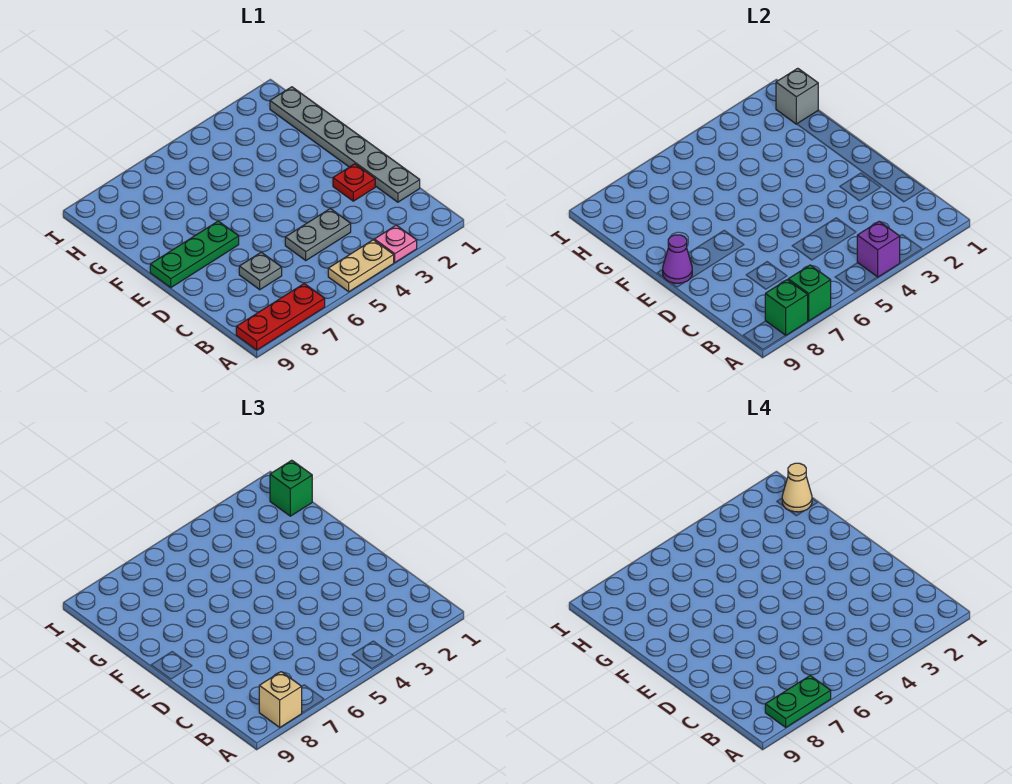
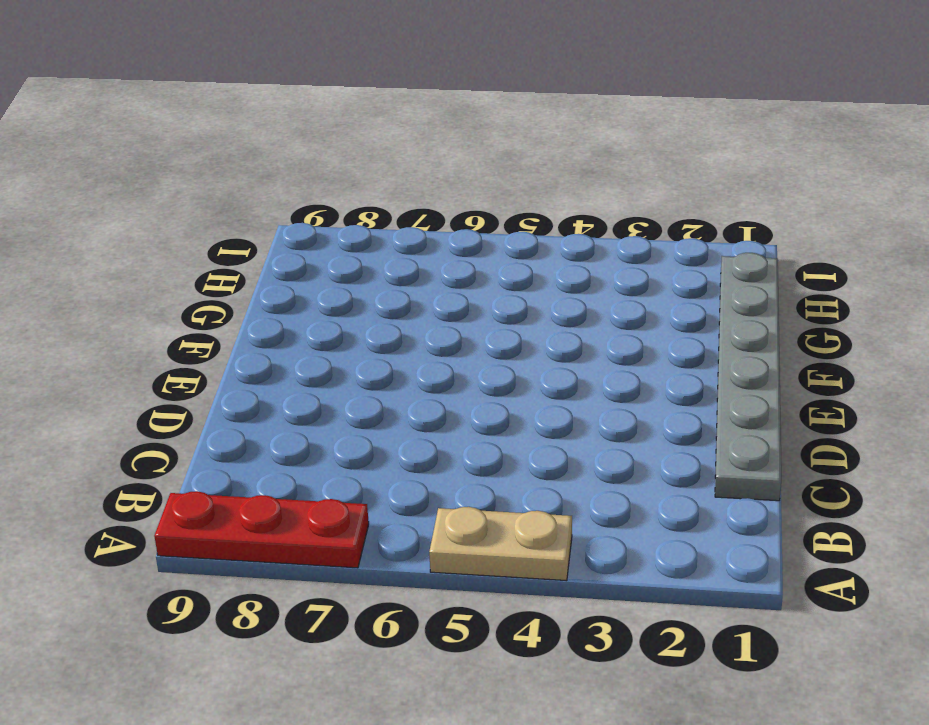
none -> pink 1x1 plate [374,225,417,262]
none -> grey 1x2 plate [285,209,351,260]
none -> grey 1x1 plate [239,252,282,290]

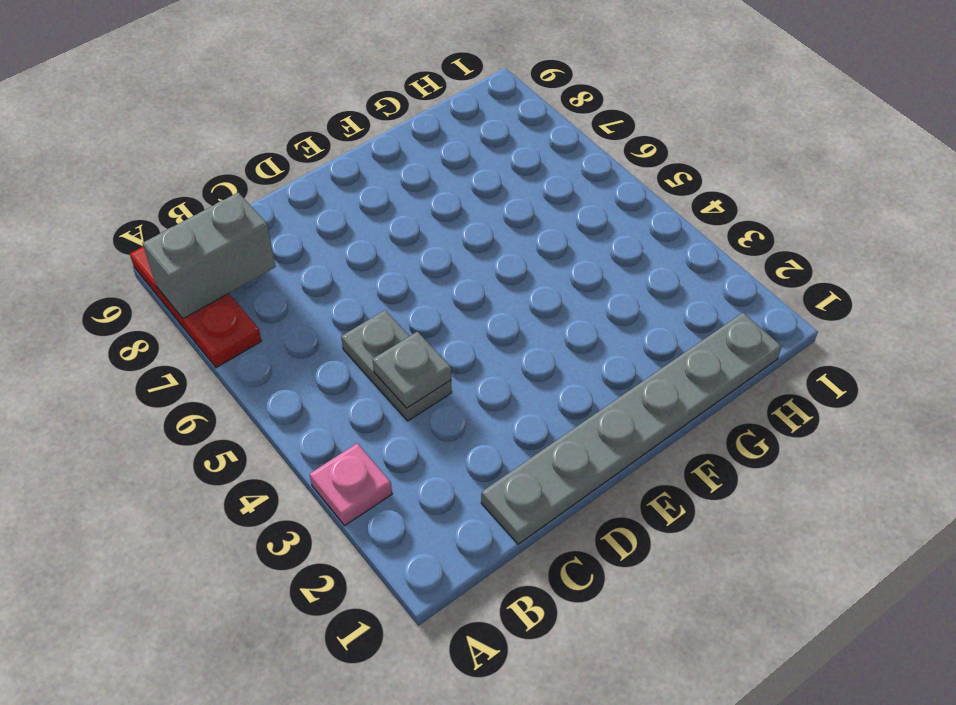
grey 1x2 brick [143,193,276,319] -> green 1x1 brick [765,280,808,335]
grey 1x1 plate [372,332,451,408] -> grey 1x1 plate moved to [239,252,282,290]
none -> tan 1x2 plate [328,240,394,292]
none -> red 1x1 plate [333,164,375,201]
none -> green 1x3 plate [150,221,239,287]

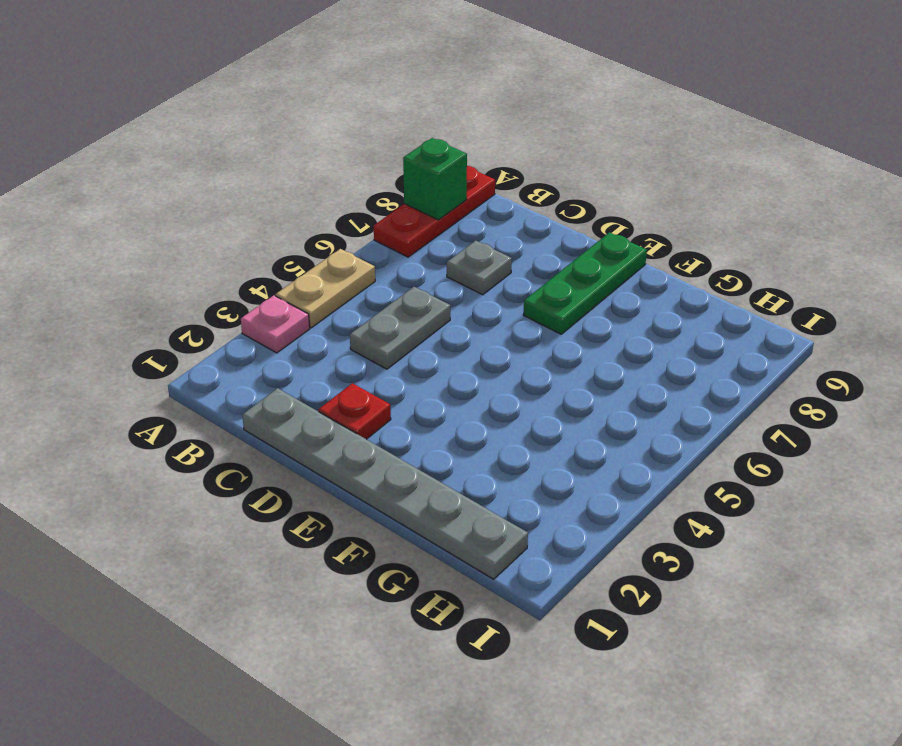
none -> purple 1x1 brick [857,221,900,277]
none -> green 1x1 brick [788,265,831,321]
none -> purple 1x1 cone [663,235,692,283]

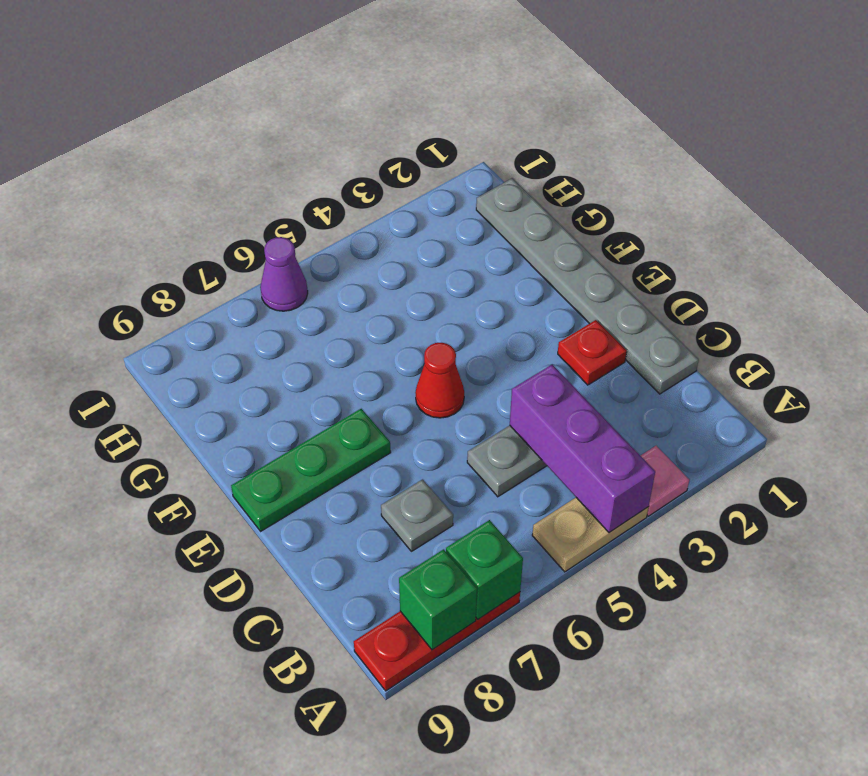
purple 1x3 brick [510,365,655,533] -> purple 1x1 brick [857,221,900,277]
red 1x1 cone [415,343,464,418] -> none
purple 1x1 cone [260,237,308,311] -> purple 1x1 cone moved to [663,235,692,283]
none -> grey 1x1 brick [776,68,818,124]
none -> tan 1x1 brick [259,672,302,727]
none -> green 1x1 brick [270,460,312,516]

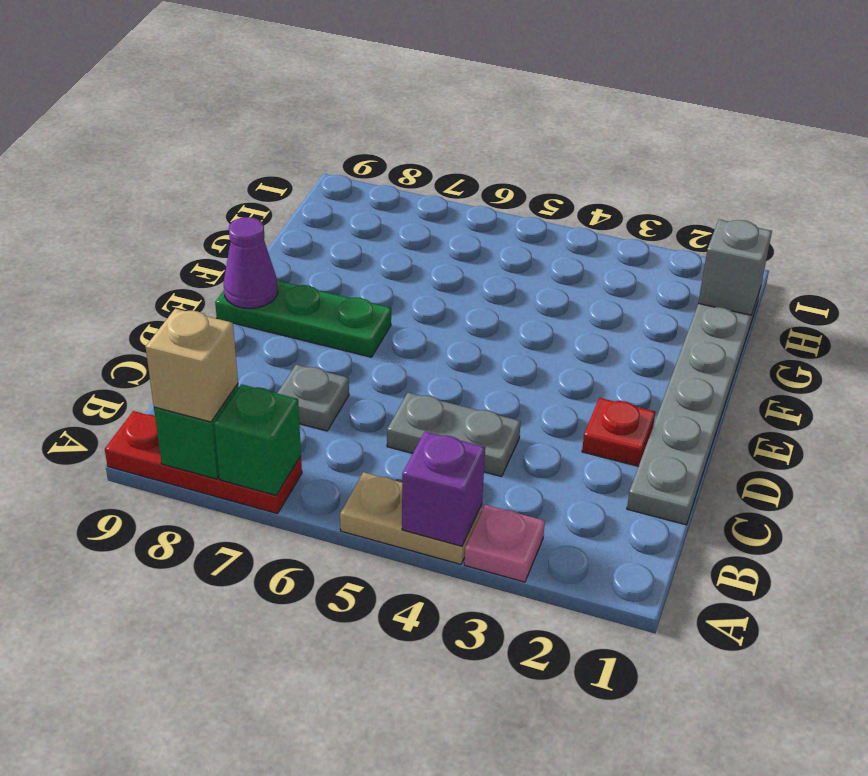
none -> green 1x1 brick [270,460,312,516]
none -> green 1x2 plate [765,676,831,727]
none -> tan 1x1 cone [782,463,812,512]

